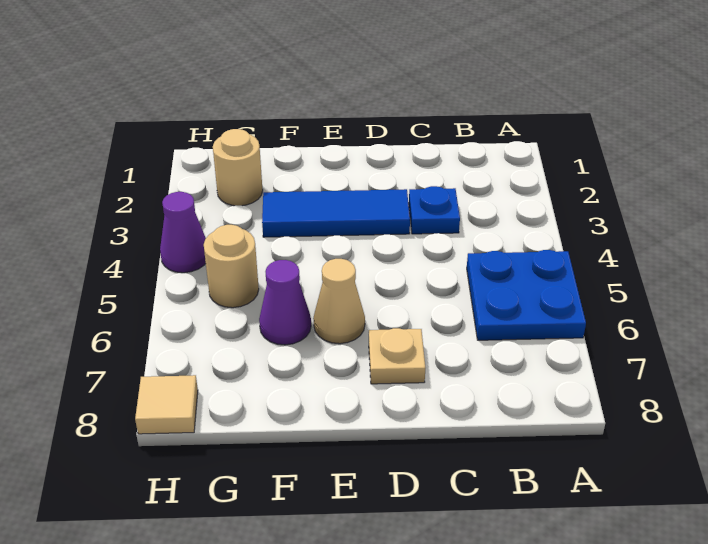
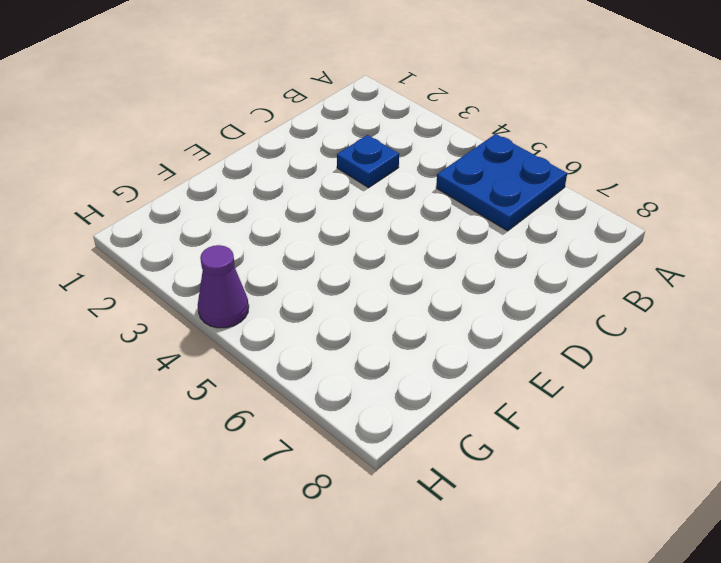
none -> blue 1x3 tile [262,189,410,237]
none -> tan 1x1 plate [369,328,425,384]

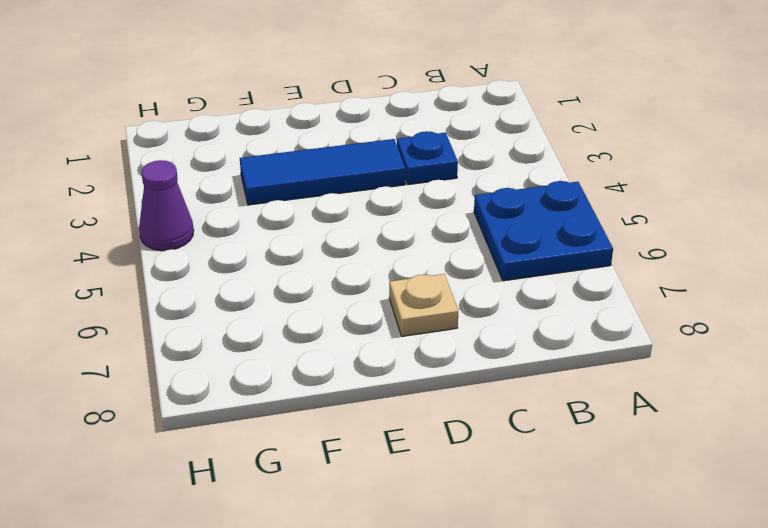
none -> tan 1x1 cone [313,259,365,344]
none -> purple 1x1 cone [259,260,311,345]

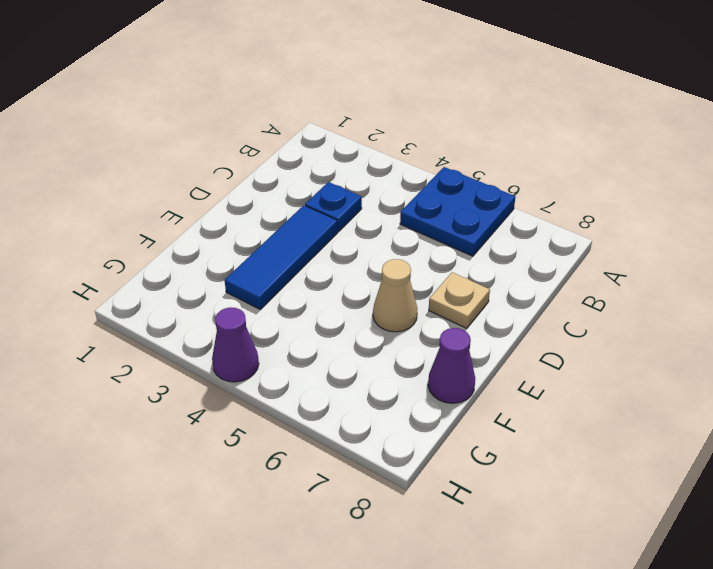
purple 1x1 cone [428,328,475,403] -> purple 1x1 cone moved to [259,260,311,345]
none -> tan 1x1 round brick [213,129,263,206]
none -> tan 1x1 round brick [204,225,259,308]

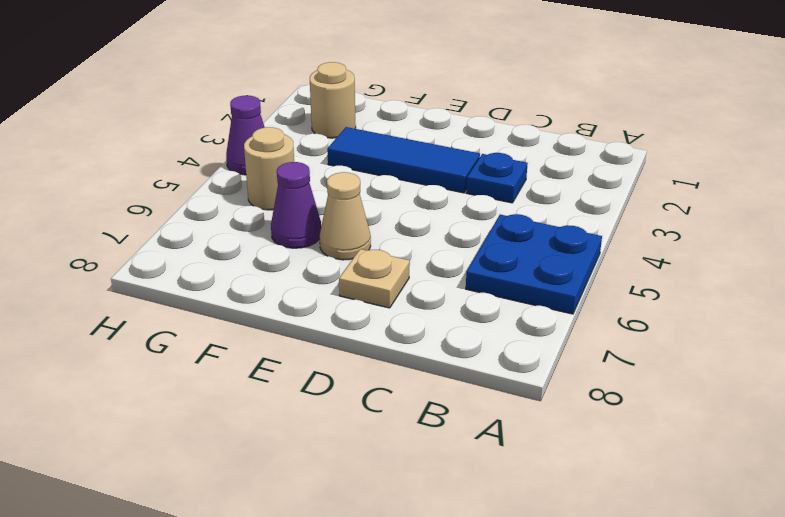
none -> tan 1x1 tile [135,375,198,434]

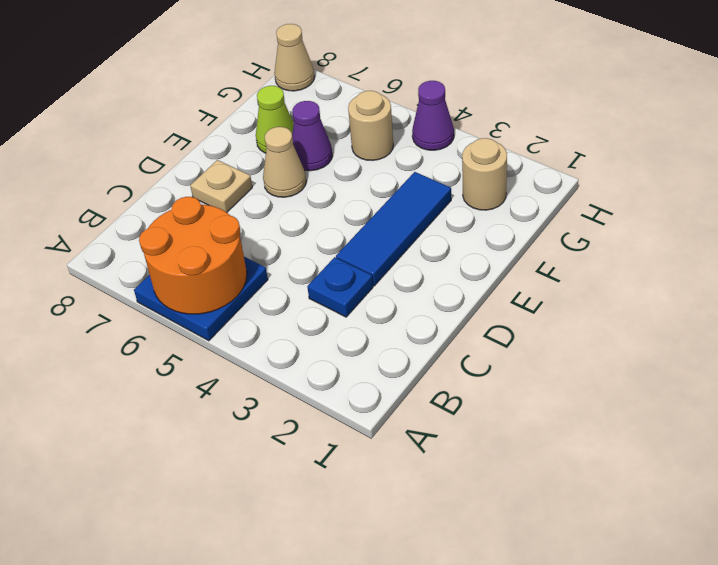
orange 2x2 round brick [139,197,247,314] -> none
lime 1x1 cone [256,86,294,153] -> none
tan 1x1 cone [274,24,314,91] -> tan 1x1 tile [135,375,198,434]

